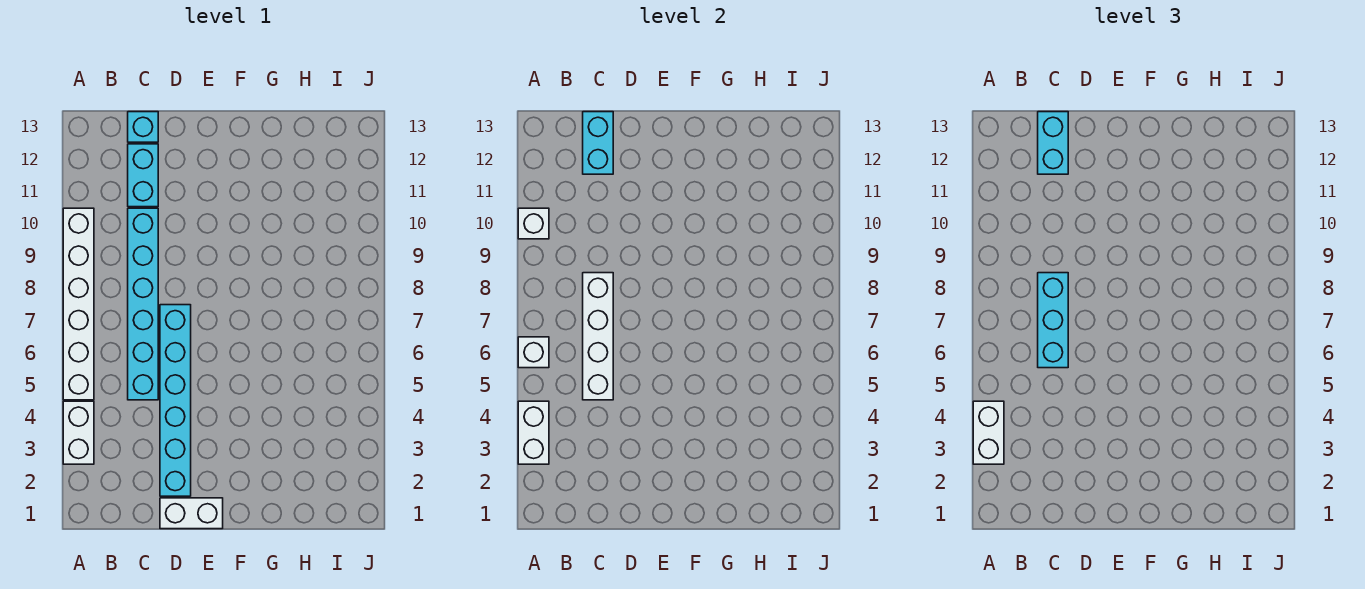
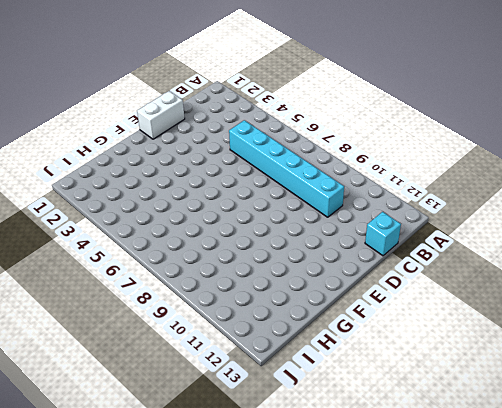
none -> white 1x2 brick [63,401,94,464]
none -> white 1x6 brick [63,208,94,400]
none -> cyan 1x2 brick [128,144,158,207]

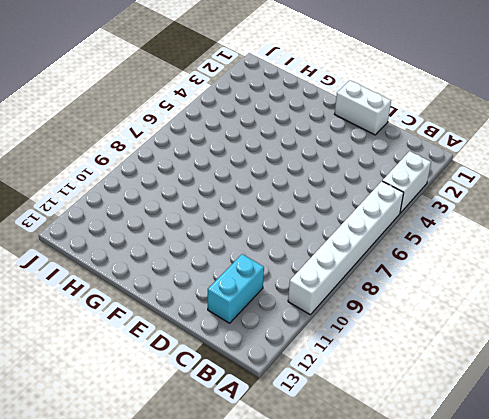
none -> cyan 1x6 brick [128,208,158,400]
none -> cyan 1x1 brick [128,112,158,142]
none -> cyan 1x6 brick [160,305,191,496]

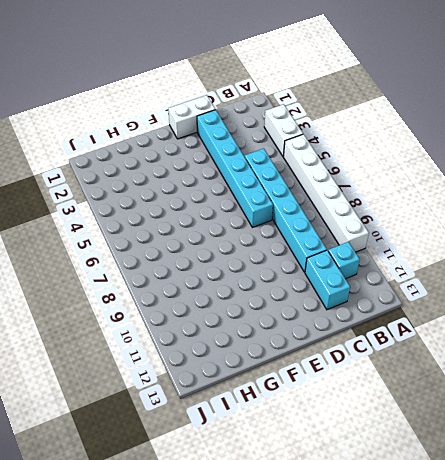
cyan 1x1 brick [328,242,360,279] -> cyan 1x1 brick moved to [128,112,158,142]
none -> white 1x2 brick [518,401,549,464]
none -> white 1x1 brick [518,337,549,368]
none -> white 1x1 brick [518,208,549,239]

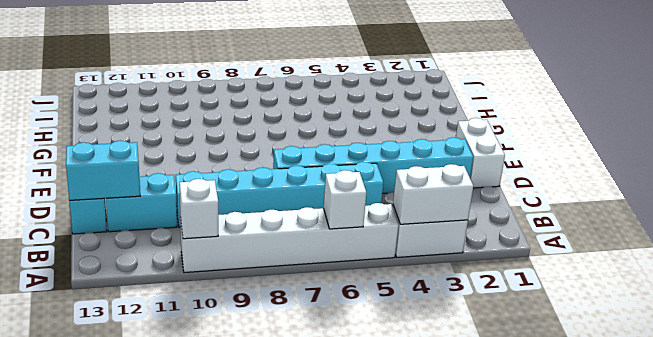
none -> white 1x4 brick [583,273,613,400]
none -> white 1x2 brick [973,401,1004,464]
none -> cyan 1x3 brick [1038,273,1068,368]

